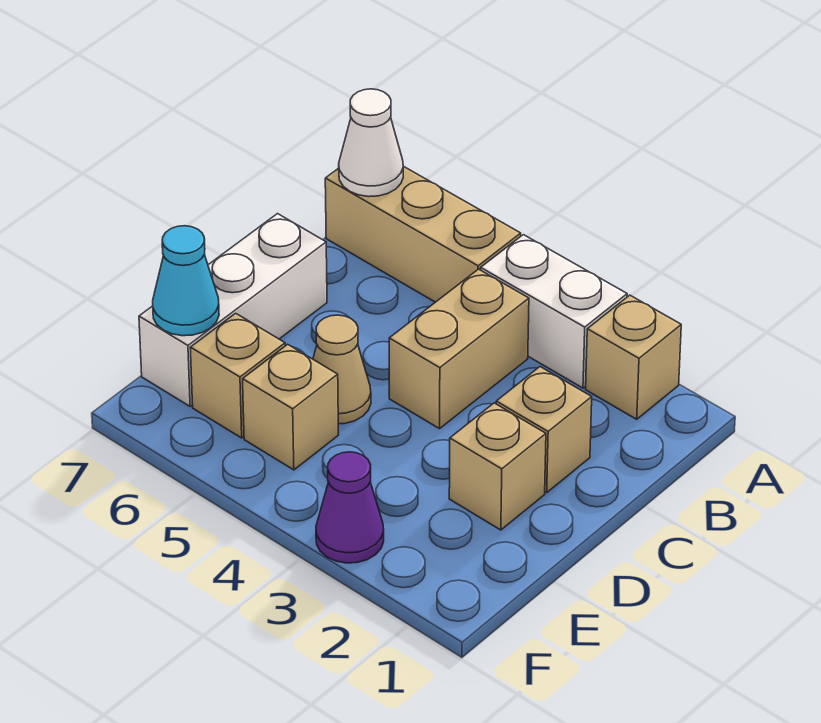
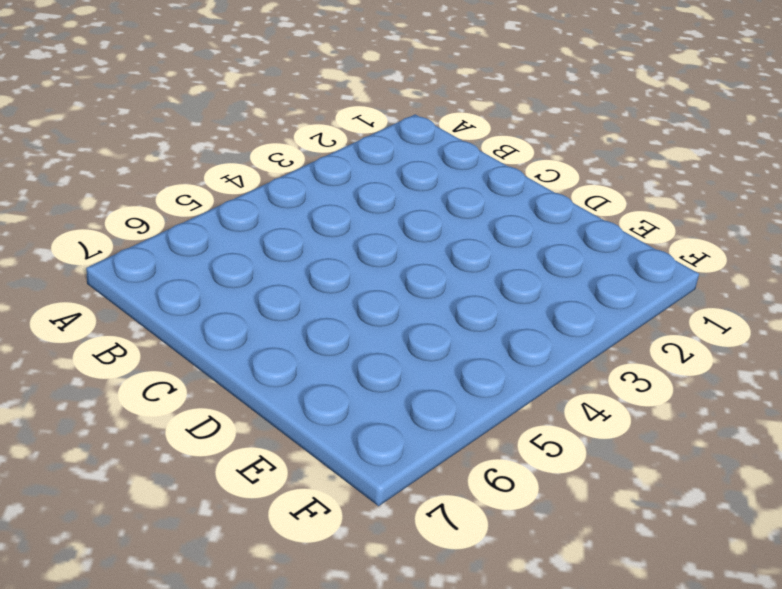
none -> tan 1x1 brick [586,295,681,419]
none -> white 1x2 brick [481,235,627,388]
none -> tan 1x3 brick [325,166,521,302]

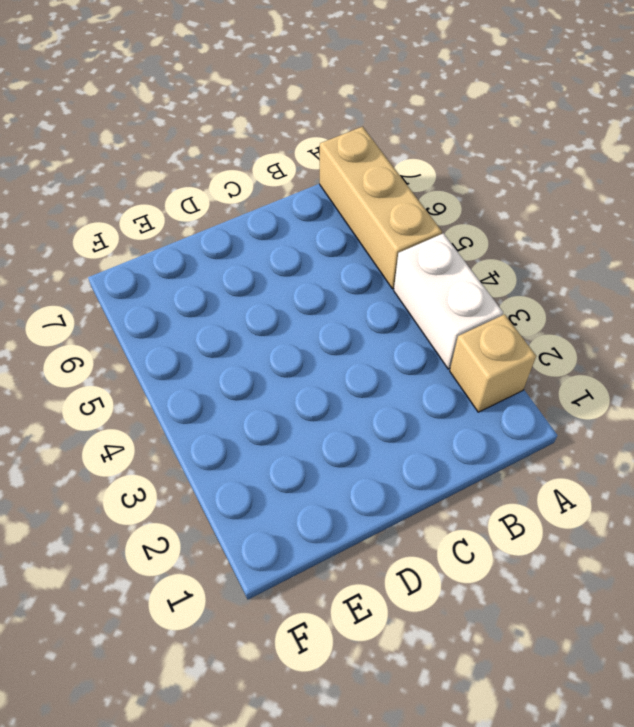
none -> tan 1x2 brick [389,269,529,429]
none -> tan 1x1 brick [496,367,592,492]
none -> white 1x3 brick [139,214,327,406]

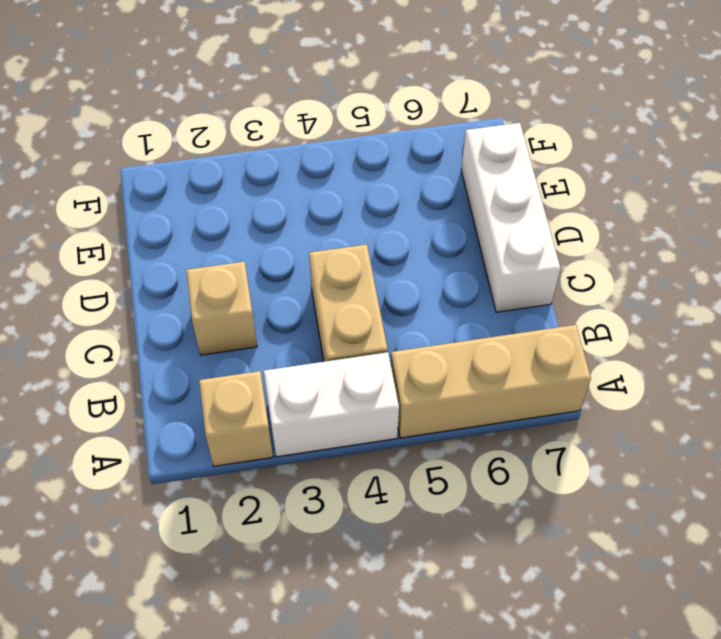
none -> tan 1x1 brick [449,403,546,530]
none -> tan 1x1 cone [313,315,371,424]
none -> tan 1x1 brick [243,344,339,470]

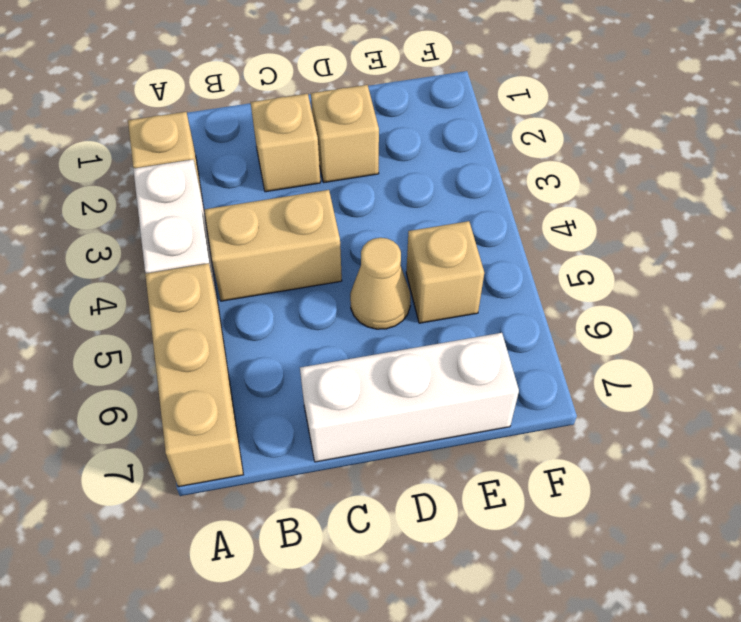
none -> tan 1x1 brick [190,313,285,438]
none -> purple 1x1 cone [316,452,384,563]
none -> white 1x1 cone [339,89,403,197]

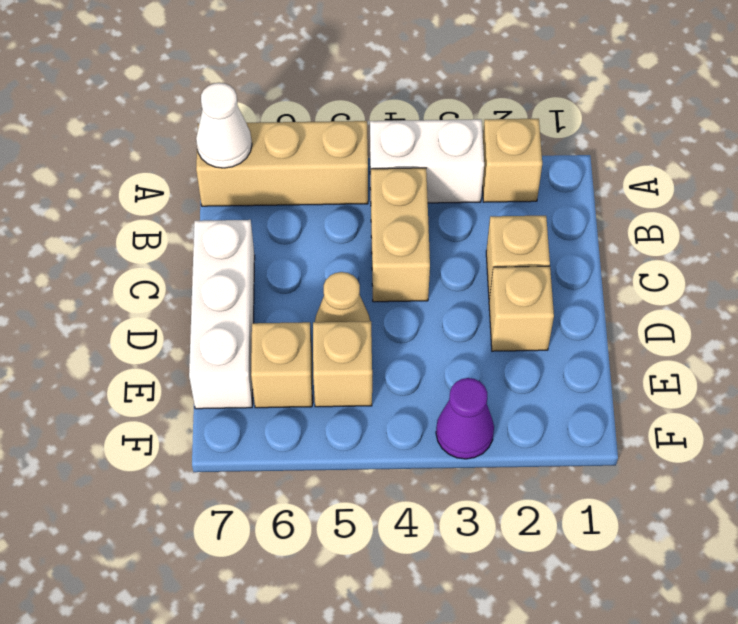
none -> cyan 1x1 cone [153,226,219,336]

